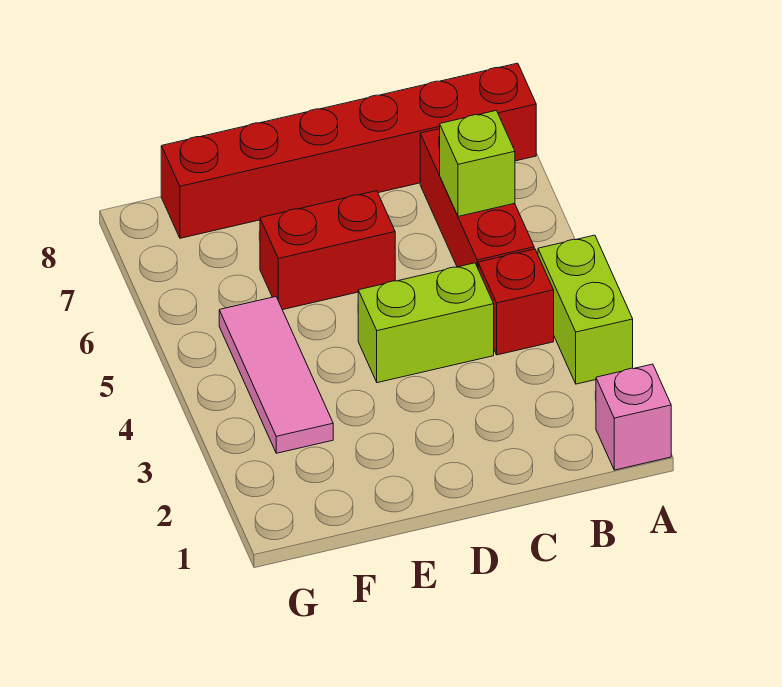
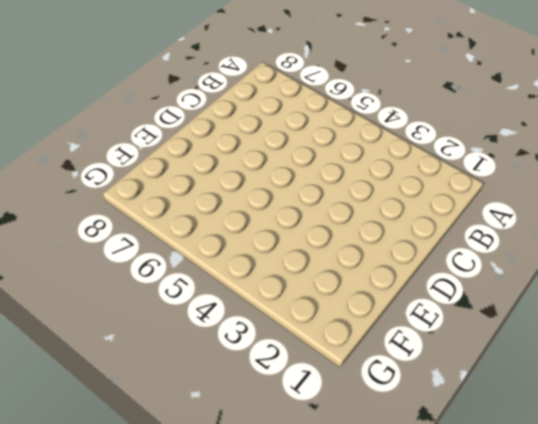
none -> pink 1x1 brick [596,364,671,470]
none -> lime 1x2 brick [538,235,633,384]

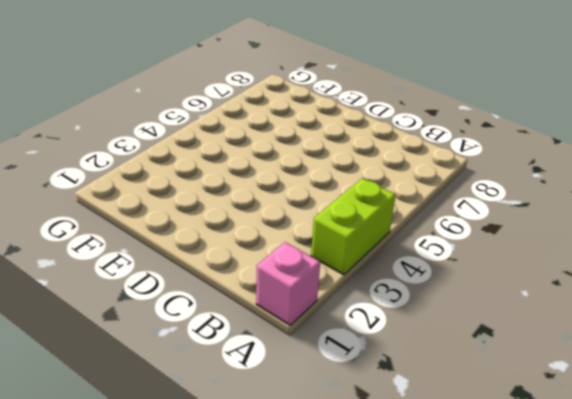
none -> red 1x6 brick [161,63,536,238]
none -> red 1x1 brick [478,249,554,355]

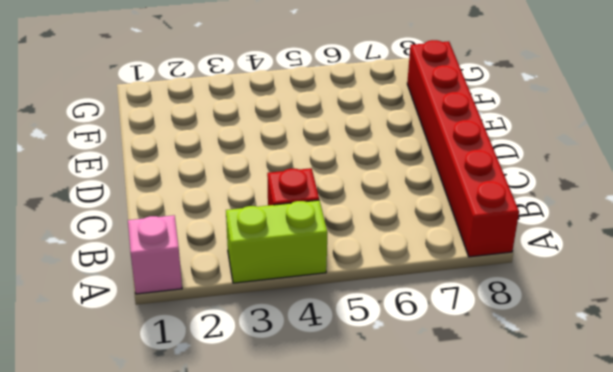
none -> red 1x3 brick [420,129,534,268]
none -> lime 1x2 brick [358,263,494,383]

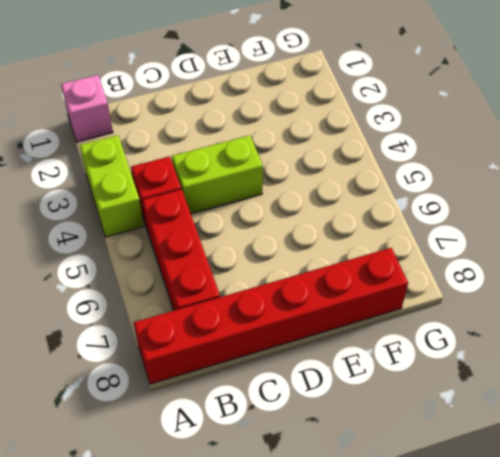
none -> red 1x2 brick [260,191,395,310]
none -> pink 1x3 tile [219,297,333,453]

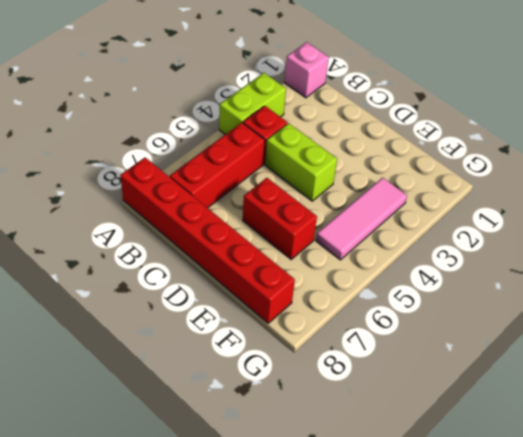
none -> lime 1x1 brick [440,111,515,216]

